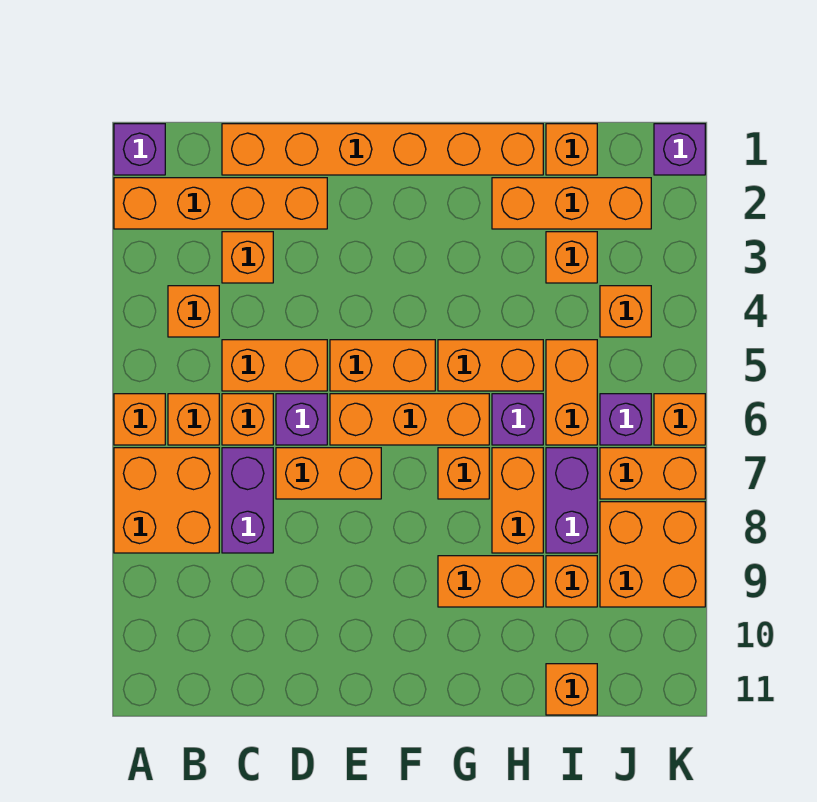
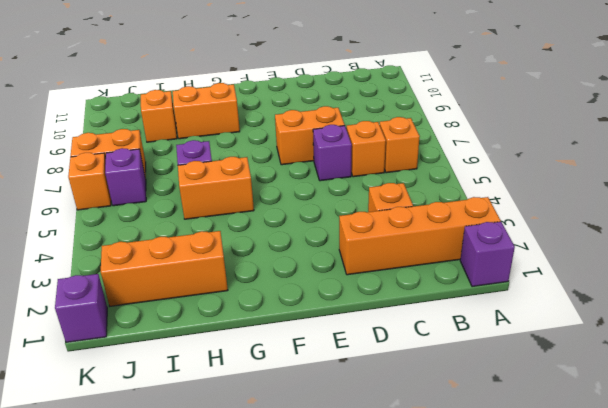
none -> orange 1x1 brick [114,394,165,445]
none -> orange 2x2 brick [114,448,219,553]
none -> orange 1x1 brick [168,286,219,337]
none -> orange 1x6 brick [222,124,543,175]

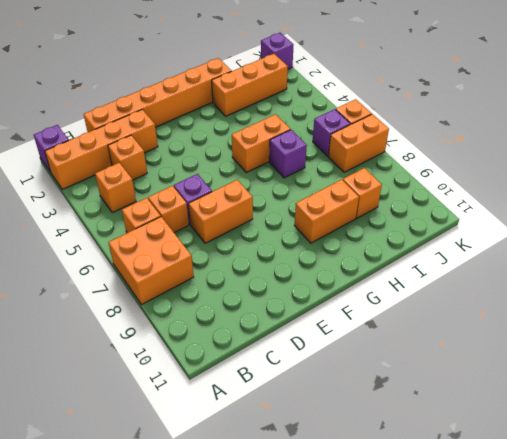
none -> orange 1x1 brick [114,394,165,445]
none -> orange 1x2 brick [222,340,327,391]
none -> purple 1x2 brick [222,448,273,553]
none -> orange 1x2 brick [330,340,435,391]

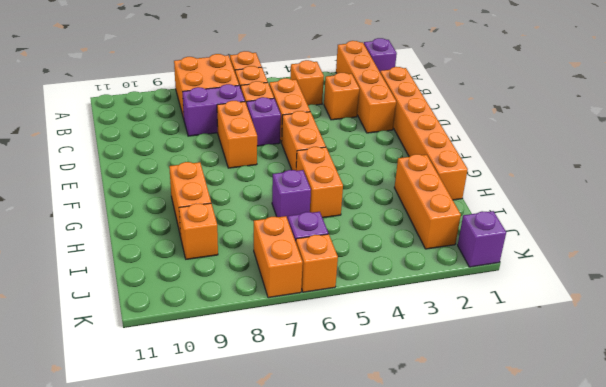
none -> orange 1x3 brick [330,394,489,445]
none -> orange 1x1 brick [438,448,489,499]
none -> orange 1x2 brick [492,448,543,553]
none -> orange 1x1 brick [546,124,597,175]

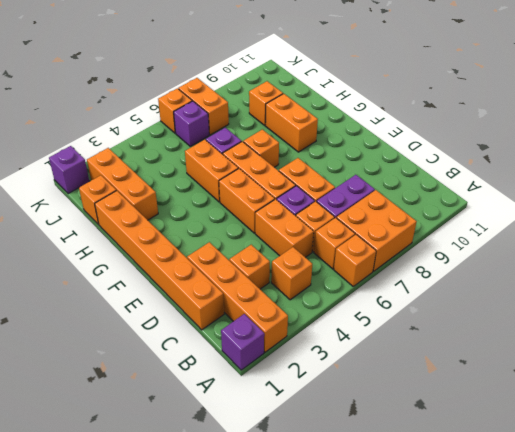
none -> orange 1x2 brick [492,448,543,553]
none -> orange 1x1 brick [546,232,597,283]
none -> orange 1x2 brick [546,340,597,445]
none -> purple 1x2 brick [546,448,597,553]

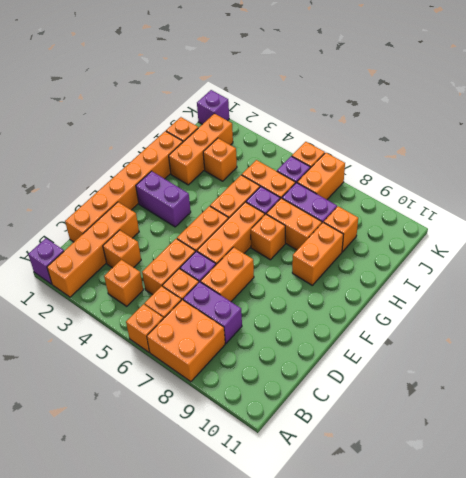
purple 1x2 brick [136,171,191,227] -> none
none -> orange 1x1 brick [546,664,597,715]
none -> orange 1x1 brick [600,286,651,337]
none -> orange 2x2 brick [600,502,705,607]

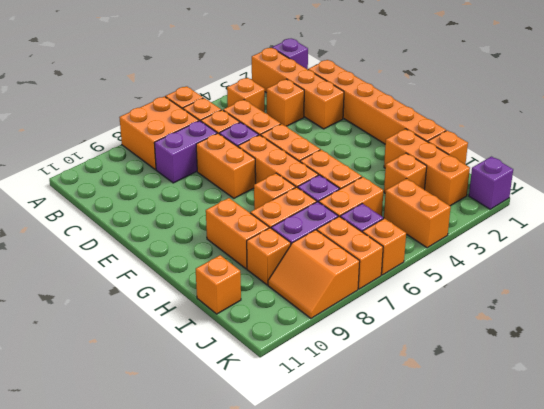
orange 1x2 brick [384,178,451,248] -> orange 1x1 brick [600,286,651,337]
orange 2x2 slope [268,230,360,318] -> orange 2x2 brick [600,502,705,607]

